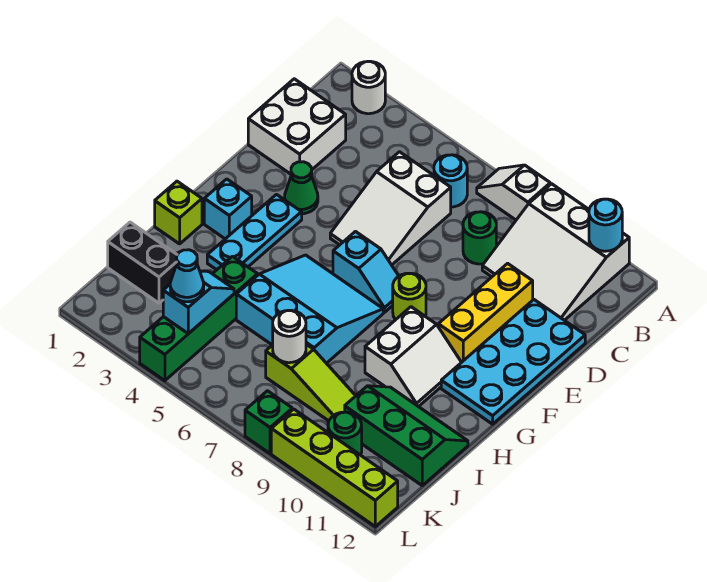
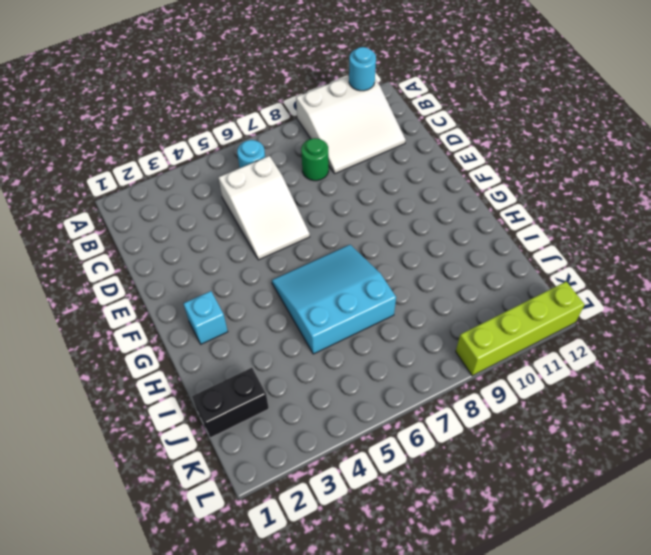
none -> white 1x1 round brick [352,61,385,114]
none -> white 1x2 slope [477,165,550,220]
none -> white 2x2 brick [248,79,346,174]

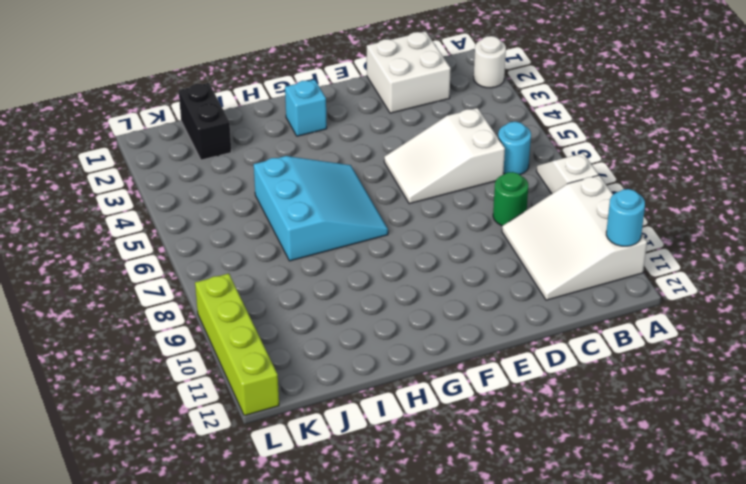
none -> yellow 1x3 brick [438,263,533,362]
none -> cyan 2x4 plate [441,300,585,424]
none -> green 1x1 cone [285,162,318,214]

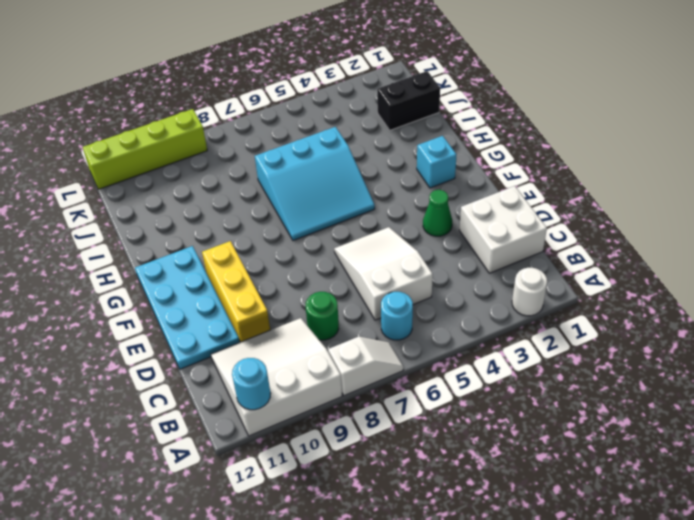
none -> cyan 1x3 plate [207,195,302,270]
none -> cyan 1x2 slope [333,232,399,312]
none -> lime 1x1 round brick [393,273,426,320]

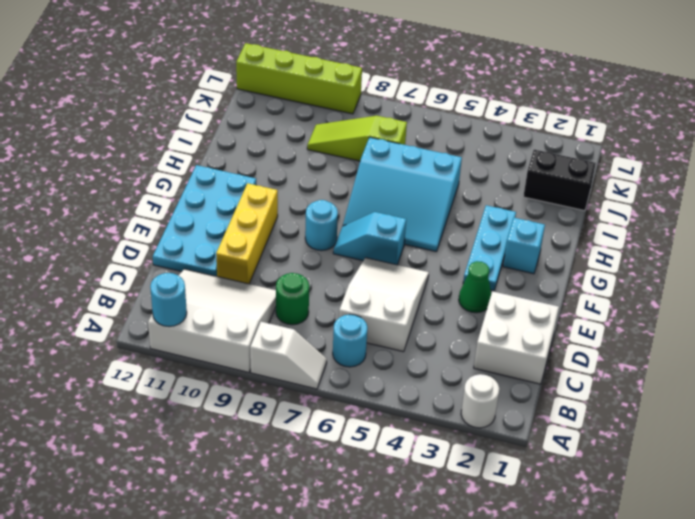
cyan 1x1 round brick [305,200,338,251] -> lime 1x1 round brick [393,273,426,320]
none -> white 2x2 slope [365,307,461,407]
none -> lime 1x1 brick [155,181,202,244]
none -> green 1x4 brick [140,257,258,381]

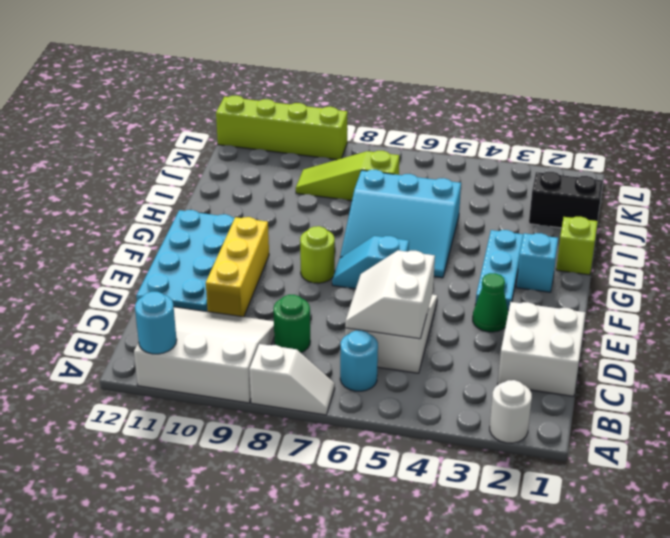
white 2x2 slope [345,250,435,339] -> white 2x2 slope moved to [365,307,461,407]
none -> green 1x4 brick [140,257,258,381]
none -> green 2x3 slope [345,386,468,485]
none -> green 1x1 round brick [328,412,362,455]

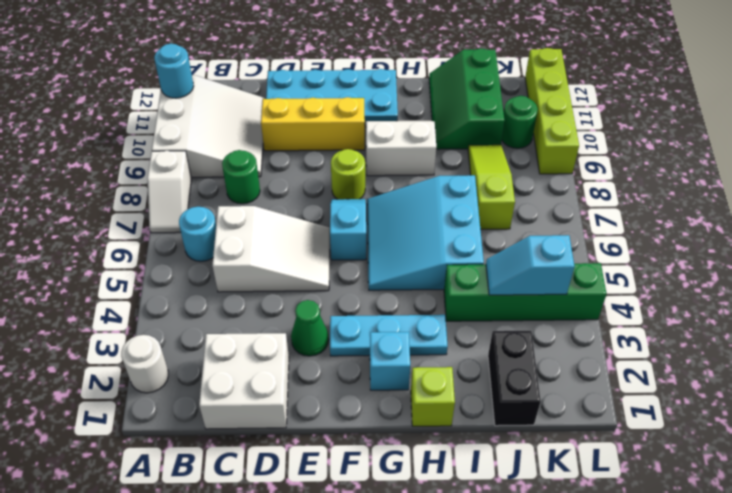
none -> green 1x1 brick [245,391,292,454]
none -> white 1x1 round brick [273,310,306,363]
none -> cyan 1x1 cone [170,250,204,302]

